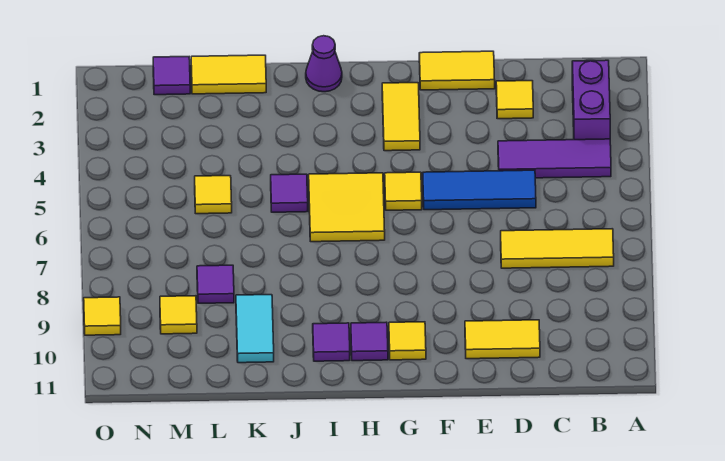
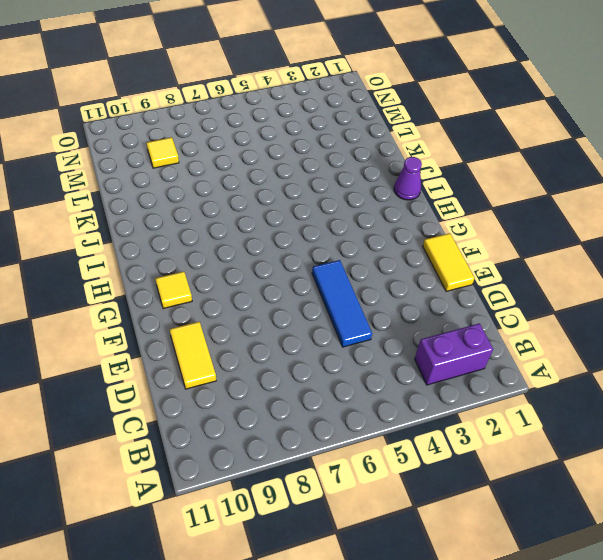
none -> purple 1x3 tile [498,139,611,178]
none -> yellow 1x3 tile [501,229,614,268]
none -> yellow 1x1 tile [496,81,533,119]

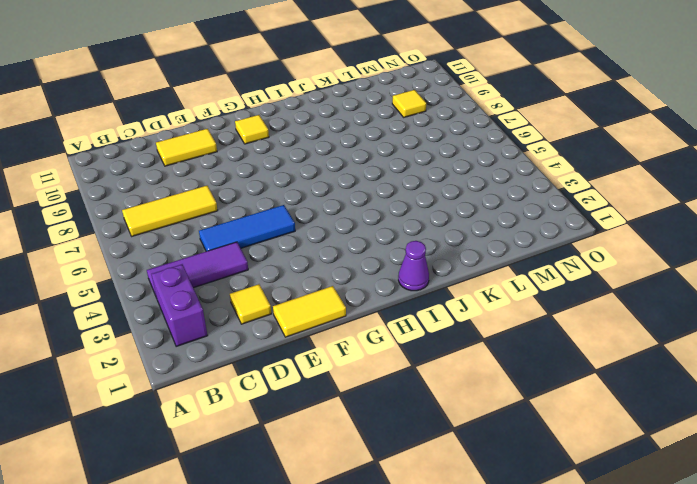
none -> yellow 1x2 tile [382,83,420,151]
none -> yellow 1x1 tile [385,172,422,210]
none -> yellow 2x2 tile [309,173,385,242]

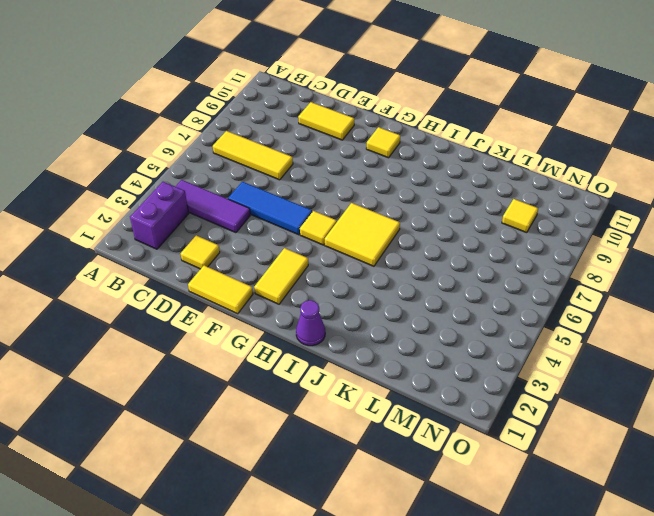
none -> purple 1x1 tile [351,322,388,361]
none -> purple 1x1 tile [313,323,350,361]
none -> purple 1x1 tile [271,174,308,212]

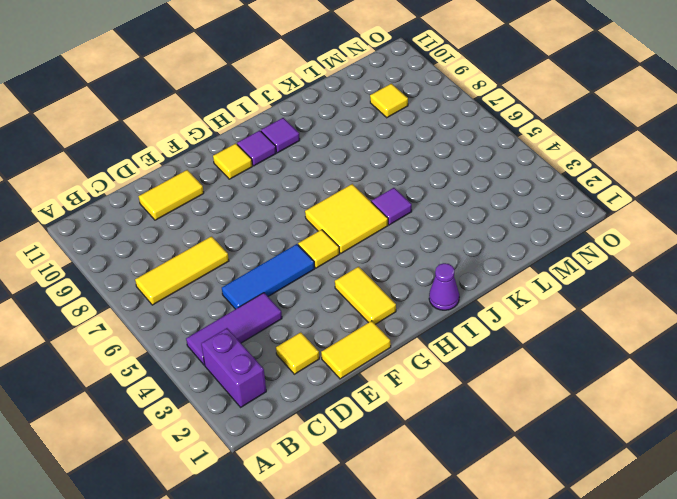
none -> yellow 1x2 tile [191,55,266,94]
none -> cyan 1x2 tile [236,295,274,363]
none -> yellow 1x1 tile [195,176,232,214]

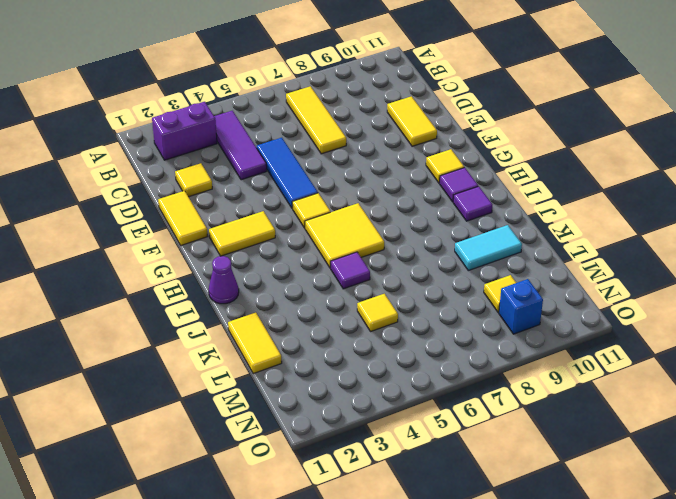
blue 1x1 brick [499,279,543,334] -> none
none -> purple 1x1 tile [197,265,234,303]
none -> purple 1x1 tile [153,57,190,95]
none -> yellow 1x1 tile [84,297,121,335]

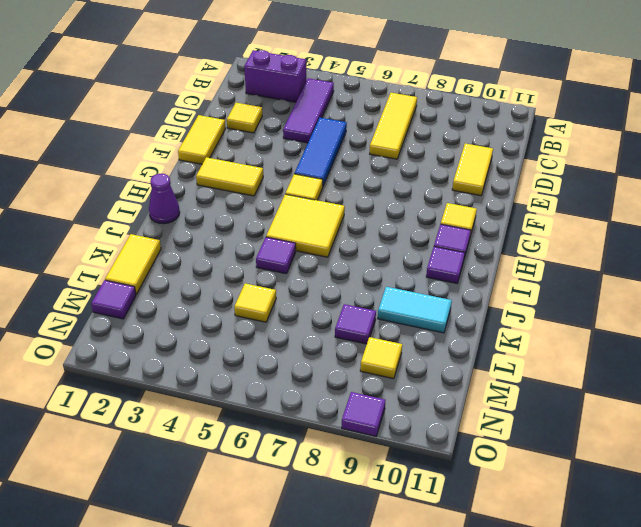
purple 1x1 tile [342,392,385,436] -> yellow 1x1 tile [84,297,121,335]

